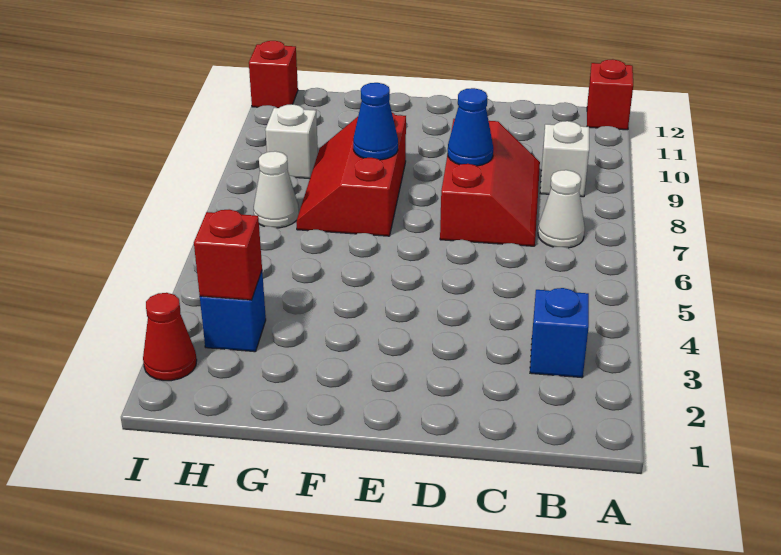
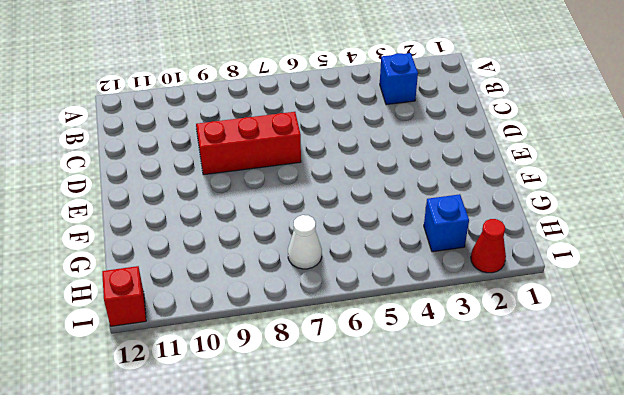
none -> red 1x1 brick [587,59,633,130]
none -> white 1x1 cone [538,170,585,248]
none -> white 1x1 brick [540,121,589,197]

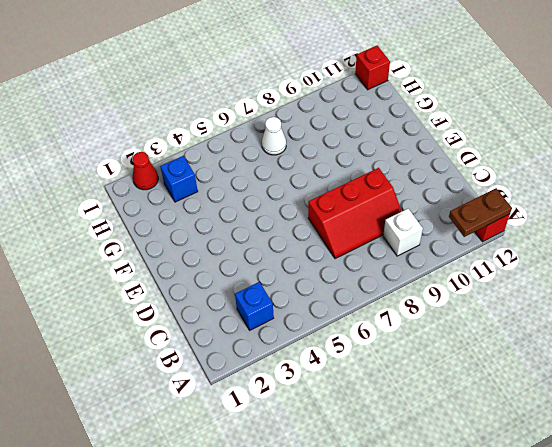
brown 1x2 plate [449,188,512,237] -> none
none -> white 1x1 cone [538,170,585,248]
none -> red 2x3 slope [296,113,406,236]
none -> white 1x1 brick [265,104,318,179]

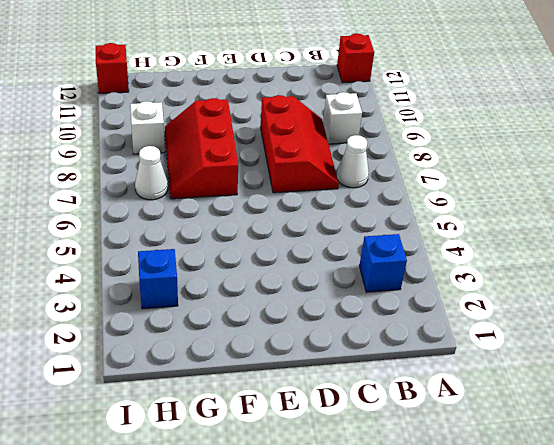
none -> red 1x1 cone [143,293,197,381]
none -> blue 1x1 cone [448,88,493,166]
none -> blue 1x1 cone [353,83,398,160]

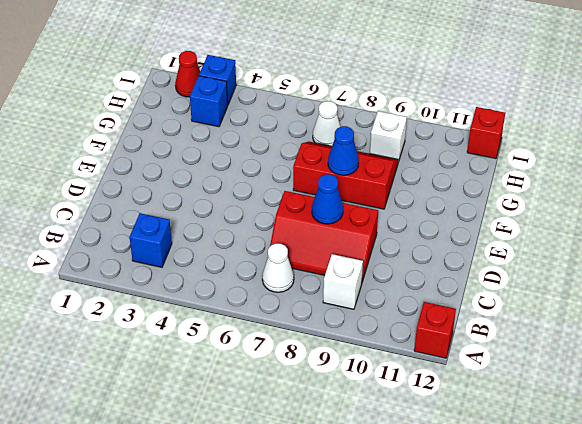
blue 1x1 brick [199,55,236,104] -> none
none -> red 1x1 brick [194,209,262,300]

